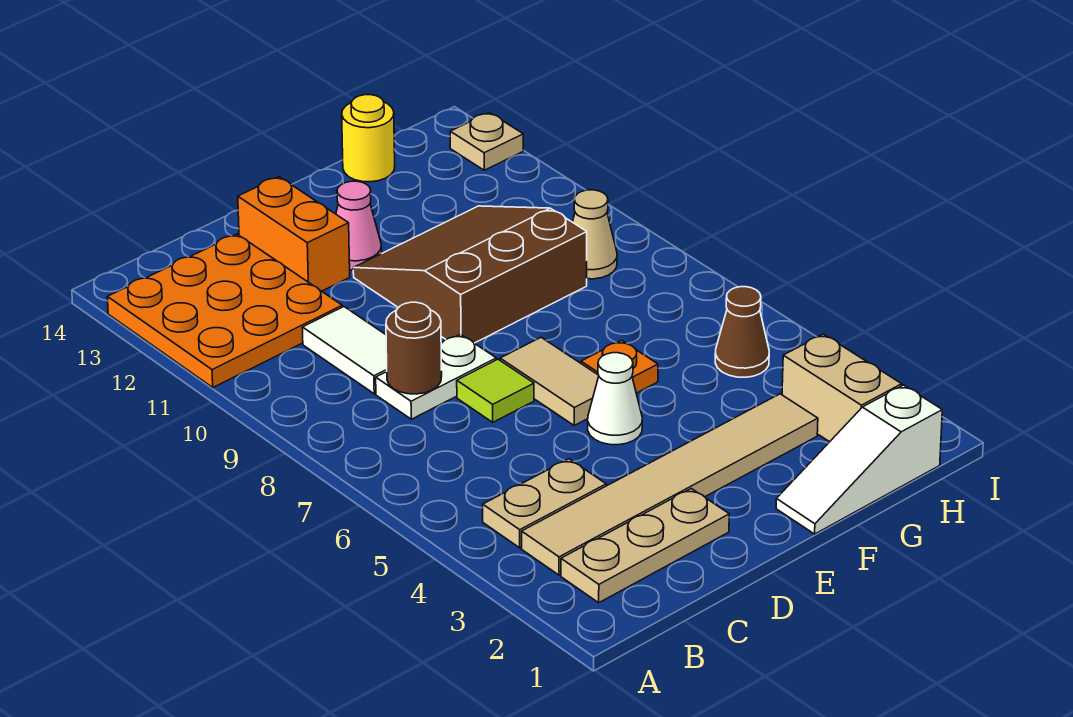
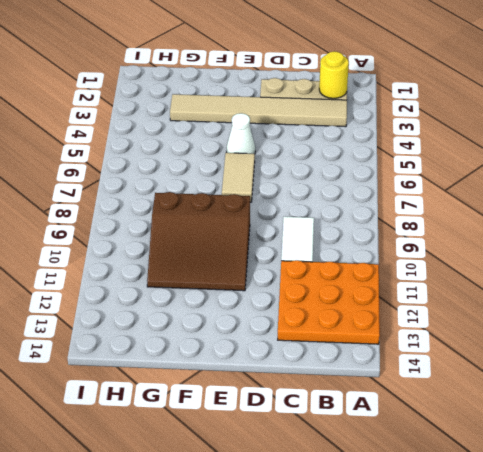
yellow 1x1 round brick [319,51,349,98] -> yellow 1x1 round brick moved to [342,95,395,182]
none -> tan 1x2 plate [483,459,606,548]
none -> white 1x2 plate [376,334,496,419]
none -> lime 1x1 tile [457,359,534,422]

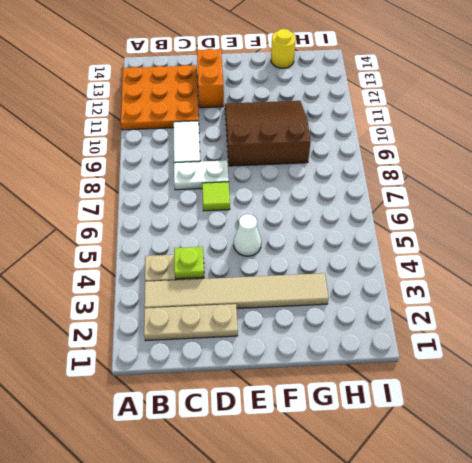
lime 1x1 plate [174,247,204,279] -> none
none -> tan 1x2 tile [500,337,599,425]
none -> pink 1x1 cone [336,181,382,270]
none -> white 1x3 slope [776,385,942,534]

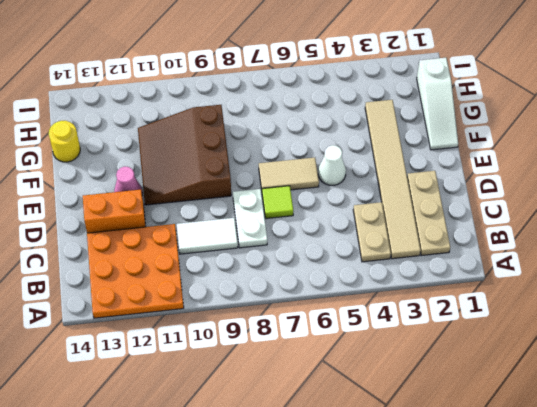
none -> orange 1x1 plate [581,340,658,393]
none -> tan 1x2 brick [782,334,902,442]
none -> brown 1x1 cone [715,287,769,377]

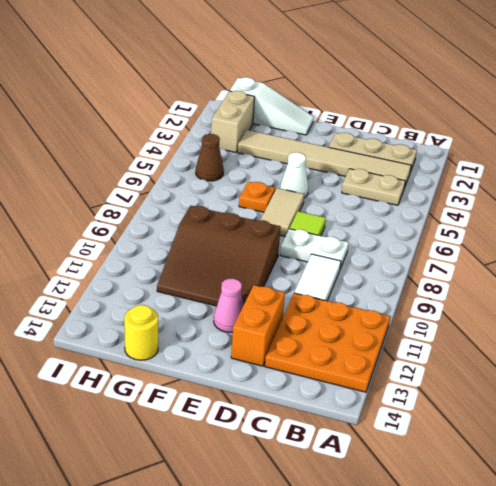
none -> tan 1x1 cone [573,190,617,279]
none -> tan 1x1 plate [450,113,523,170]
none -> brown 1x1 round brick [386,302,442,394]

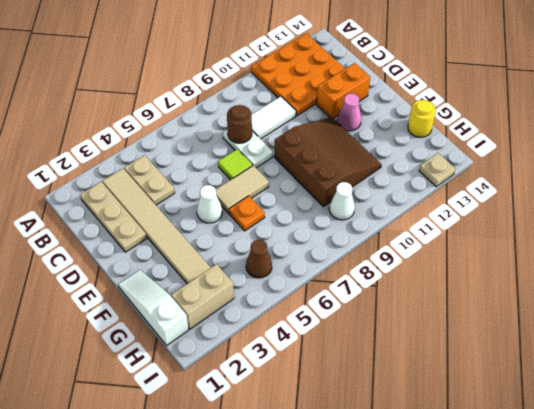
white 1x1 cone [329,182,355,220] -> tan 1x1 cone [573,190,617,279]

